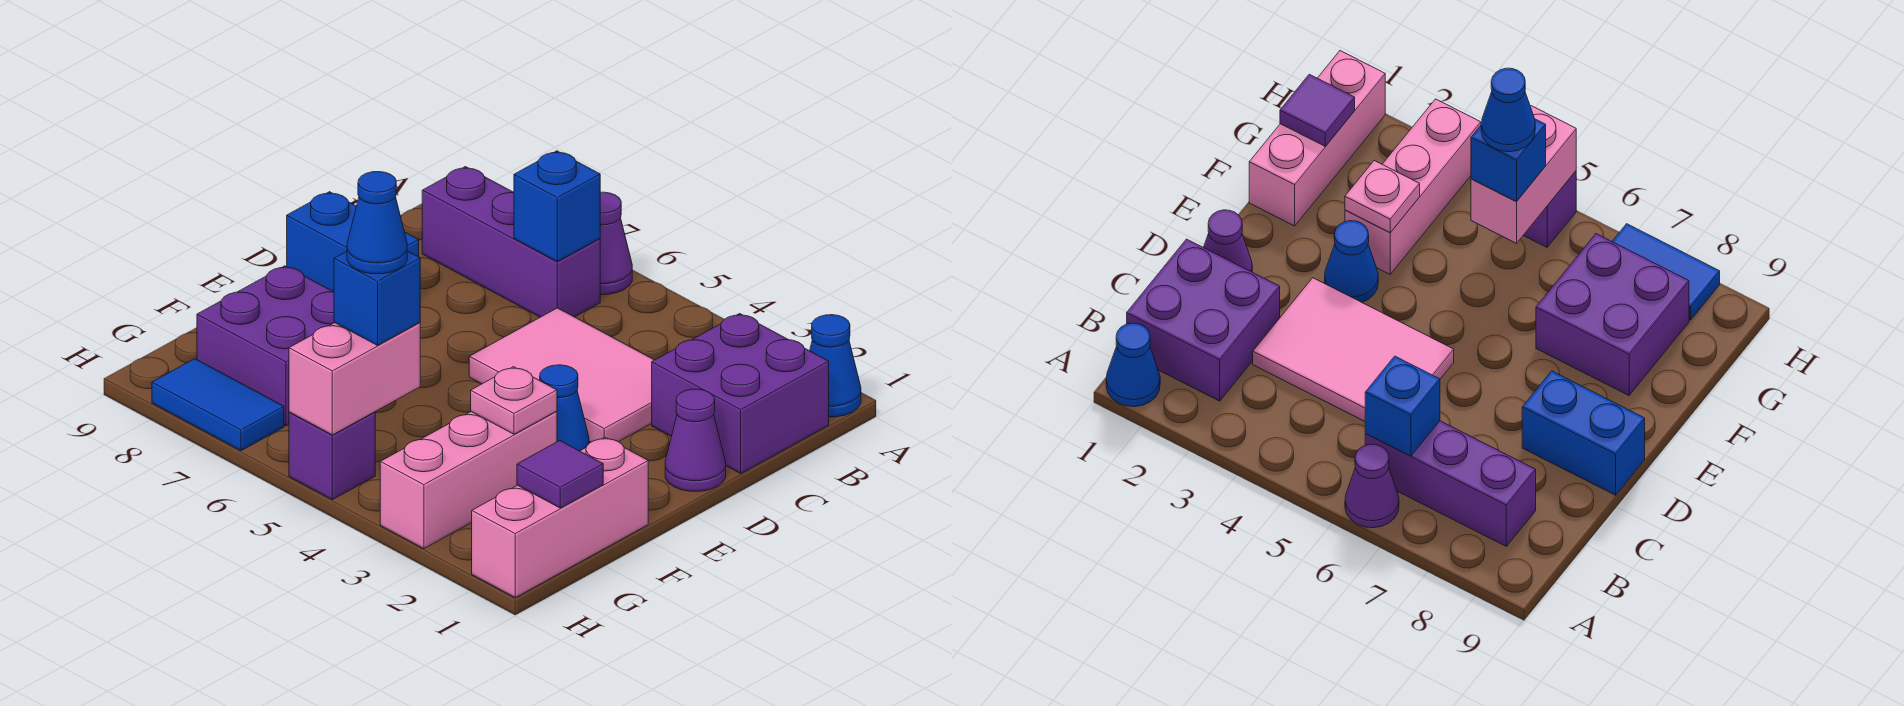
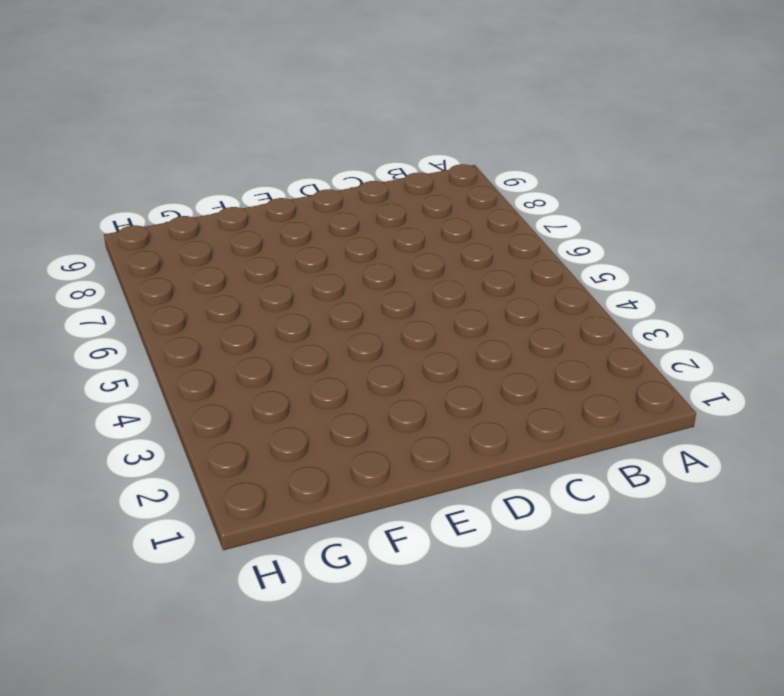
none -> blue 1x1 cone [810,315,861,417]
none -> purple 1x1 cone [600,192,632,295]
none -> purple 2x2 brick [652,314,829,473]

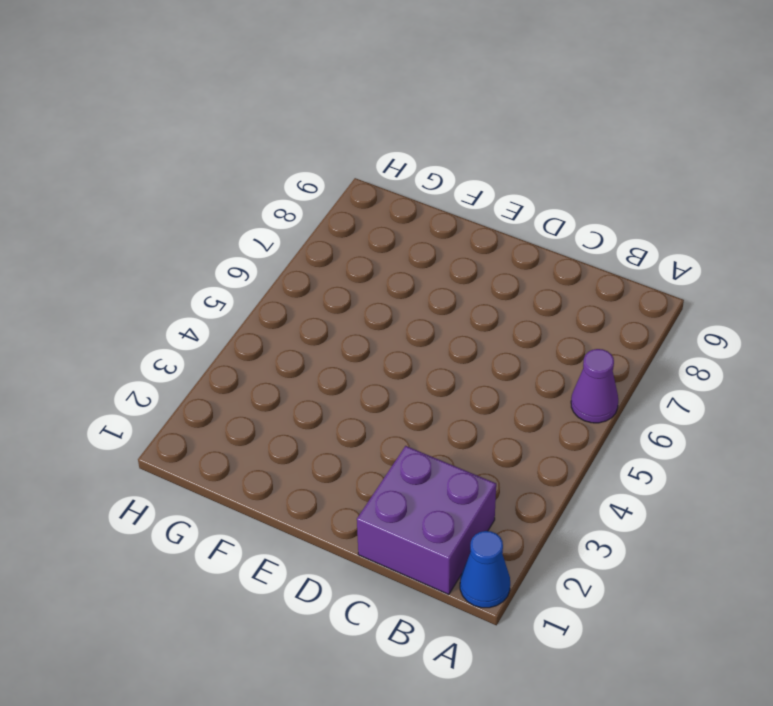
none -> purple 1x3 brick [422,167,600,317]
none -> pink 2x3 tile [469,308,654,442]
none -> purple 1x1 cone [665,389,726,491]

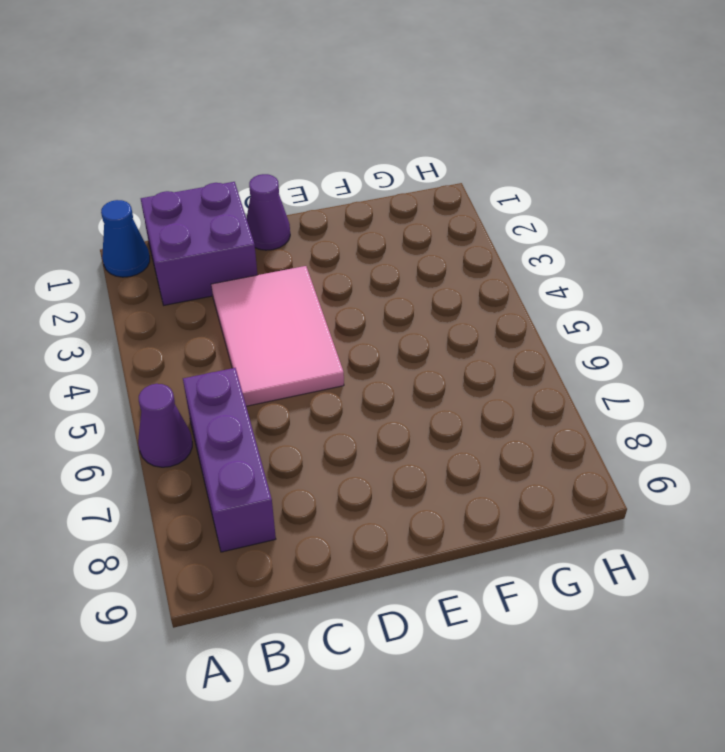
none -> blue 1x2 brick [287,192,419,292]
none -> blue 1x1 cone [540,365,589,451]
none -> pink 1x3 brick [472,437,648,597]

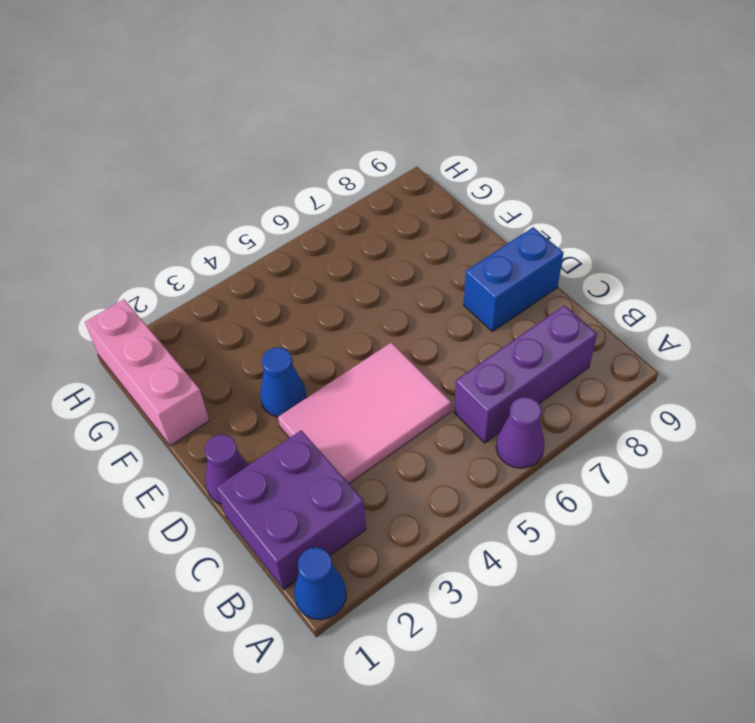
none -> pink 1x3 brick [380,411,557,549]
none -> purple 2x2 brick [197,266,334,426]
none -> purple 1x1 brick [289,412,375,500]

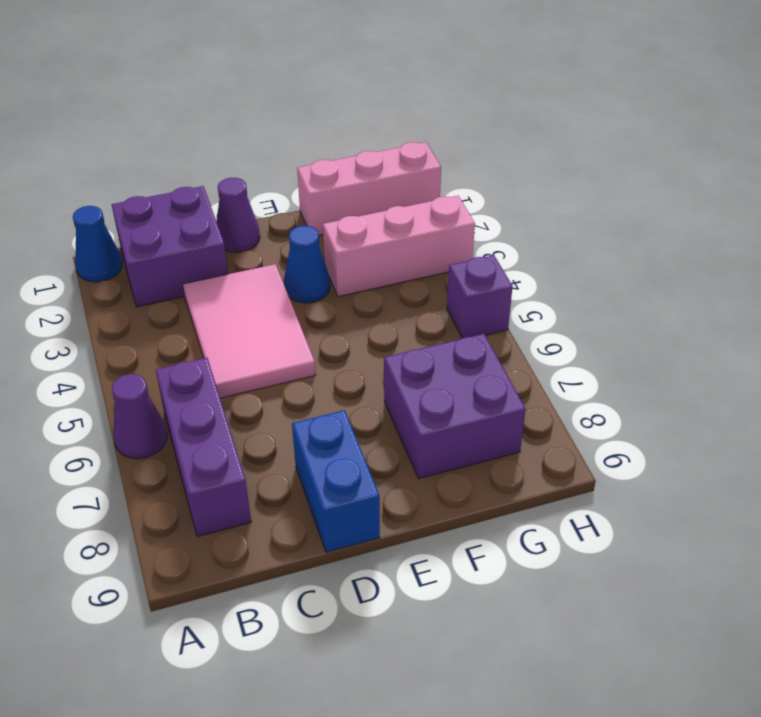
none -> blue 1x2 tile [152,359,284,451]
none -> blue 1x1 brick [514,151,600,261]
none -> pink 1x1 plate [471,367,557,434]

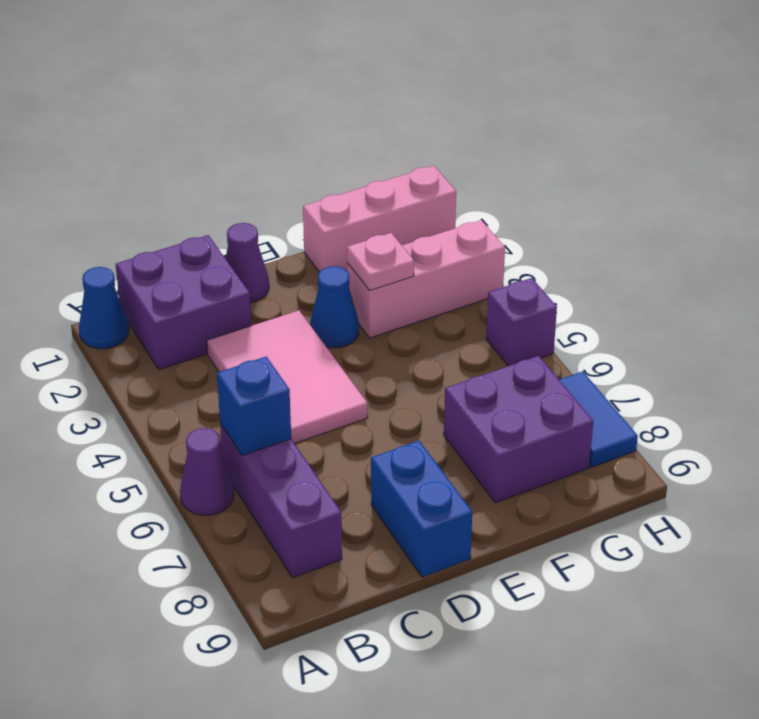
none -> purple 1x1 tile [517,441,603,508]
none -> pink 1x2 brick [289,323,420,435]
none -> blue 1x1 brick [334,251,420,345]

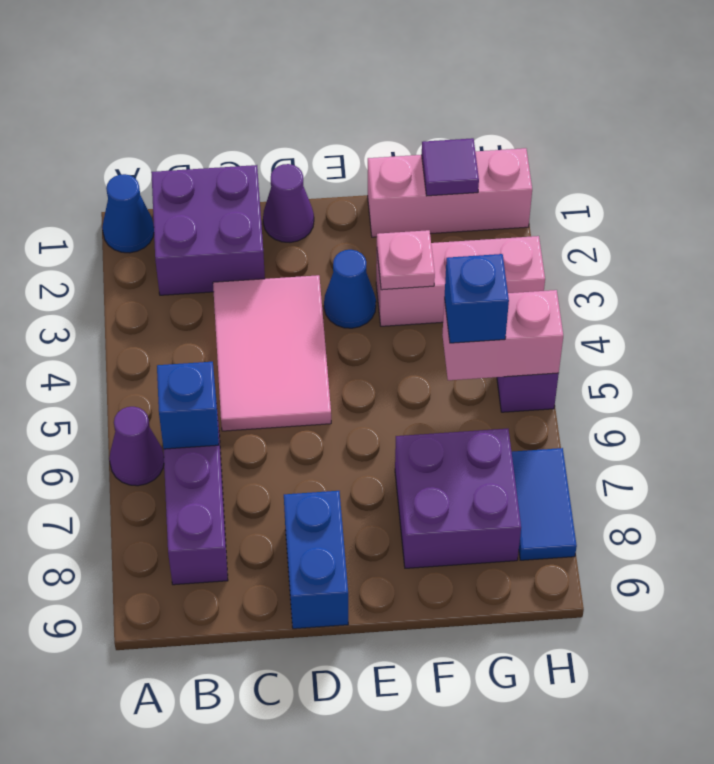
none -> blue 1x1 cone [347,172,407,274]

